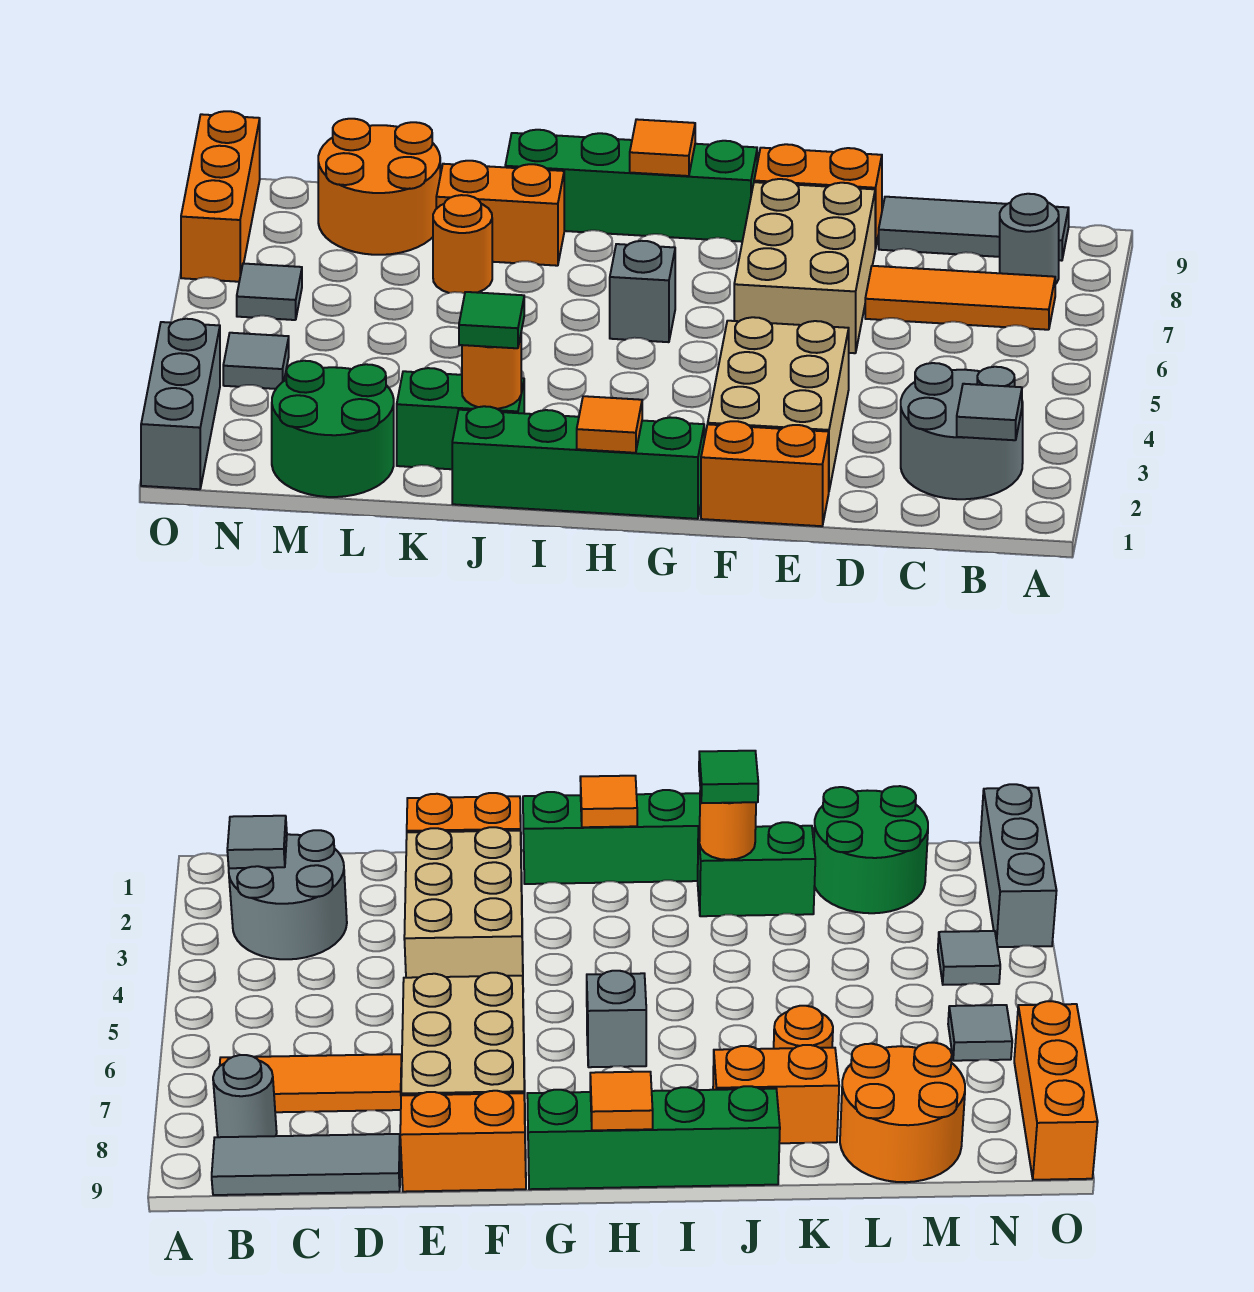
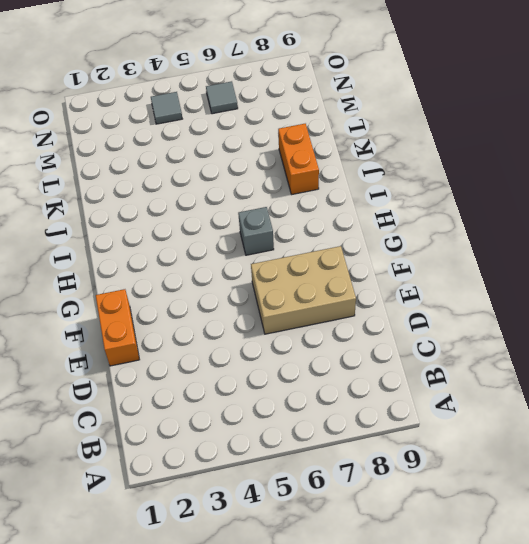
none -> grey 2x2 round brick [901,363,1023,499]
none -> orange 1x3 tile [865,266,1055,330]
none -> grey 1x1 round brick [1000,194,1059,284]

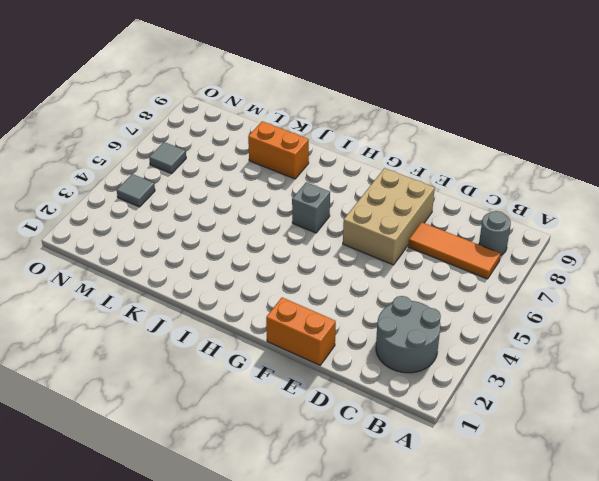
none -> grey 1x3 tile [879,197,1069,261]
none -> tan 2x3 brick [708,317,849,490]
none -> orange 1x2 brick [754,144,882,249]

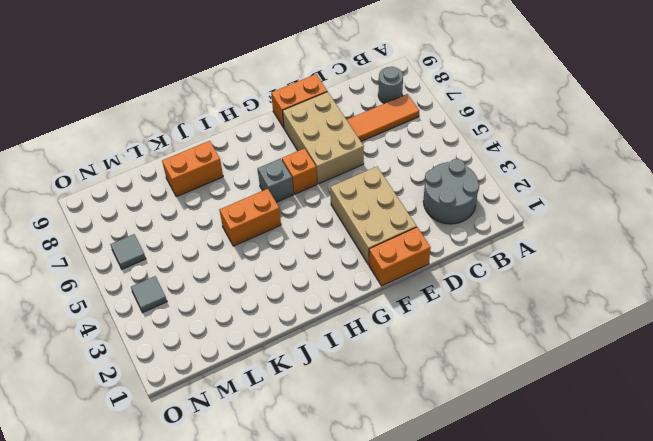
orange 1x1 brick [282,148,317,194] -> none
orange 1x2 brick [220,189,281,246] -> none
none -> grey 1x3 tile [879,197,1069,261]
none -> green 1x4 brick [452,406,704,519]
none -> green 1x4 brick [505,130,757,242]

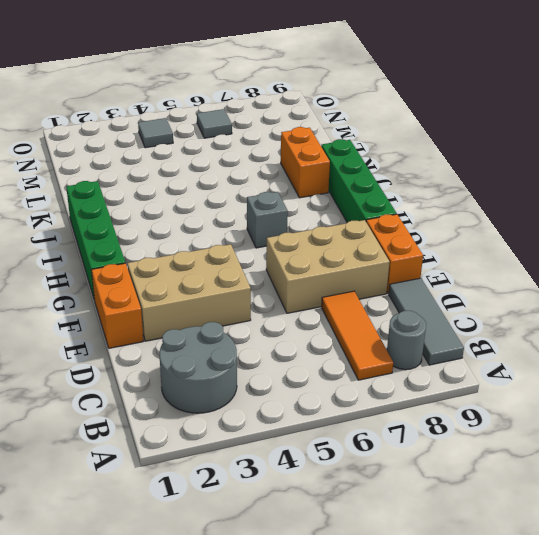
none -> green 1x2 brick [397,368,524,469]
none -> orange 1x1 round brick [433,195,492,293]
none -> green 2x2 round brick [272,361,394,497]

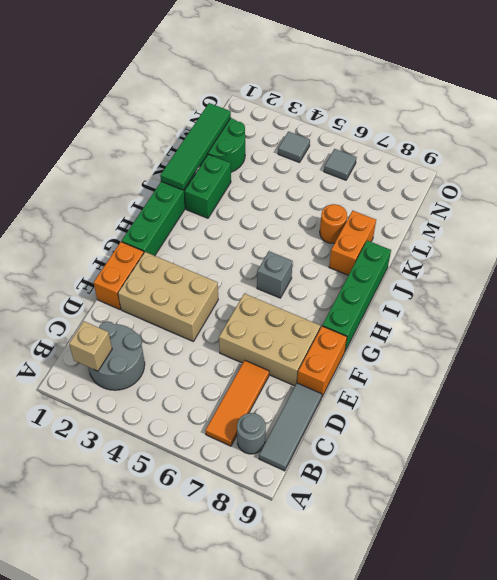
tan 1x1 brick [69,321,112,371] -> grey 1x1 tile [957,384,1022,440]
green 1x4 tile [160,103,231,190] -> none
none -> orange 2x2 round brick [318,119,440,255]
none -> grey 1x3 brick [141,319,220,489]
none -> orange 1x3 brick [181,111,260,282]

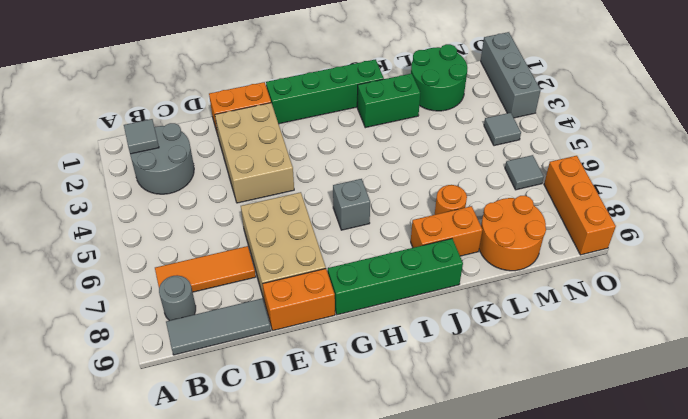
none -> orange 1x1 tile [577,396,642,453]
none -> orange 1x1 tile [630,119,695,176]
none -> orange 1x1 round brick [462,336,521,409]

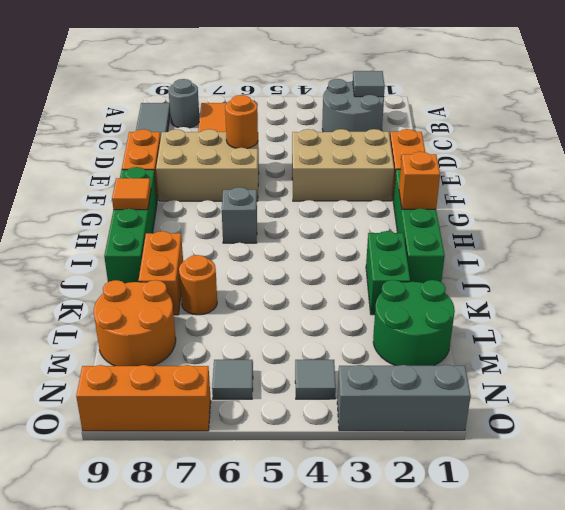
orange 1x1 round brick [225,95,258,148] -> orange 1x1 round brick moved to [462,336,521,409]
orange 1x1 brick [399,152,440,209] -> orange 1x1 tile [577,396,642,453]
none -> green 1x1 tile [459,292,524,348]

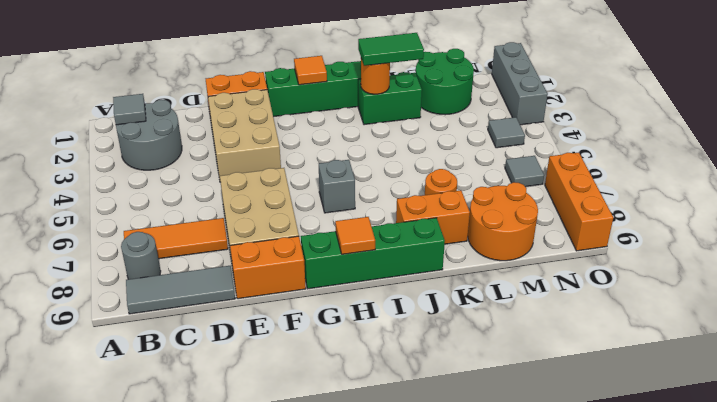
green 1x2 tile [358,33,424,66] -> green 1x1 tile [459,292,524,348]

